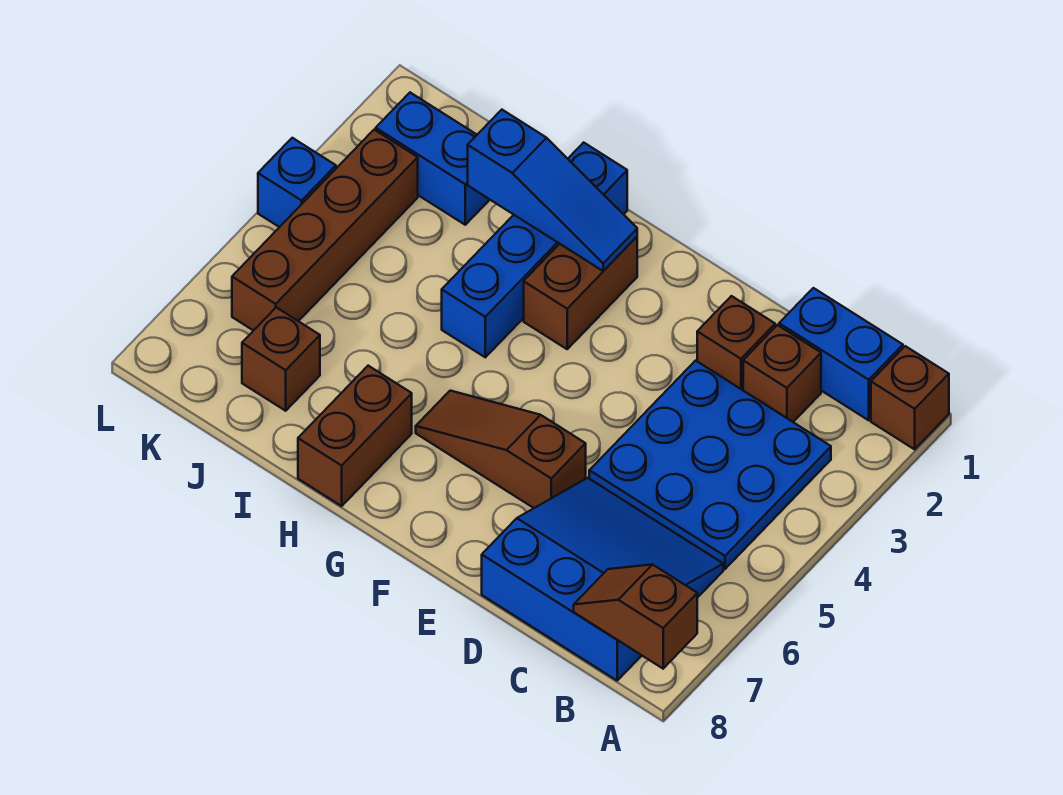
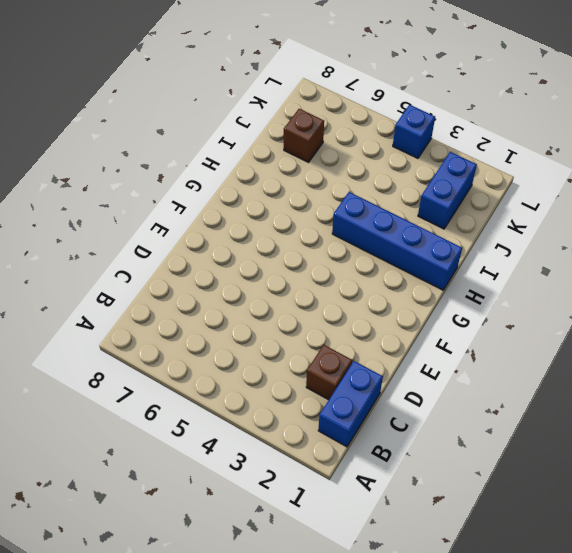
none -> brown 1x1 brick [871,346,949,449]
none -> blue 3x3 plate [589,361,831,569]
none -> blue 3x3 slope [482,478,723,680]

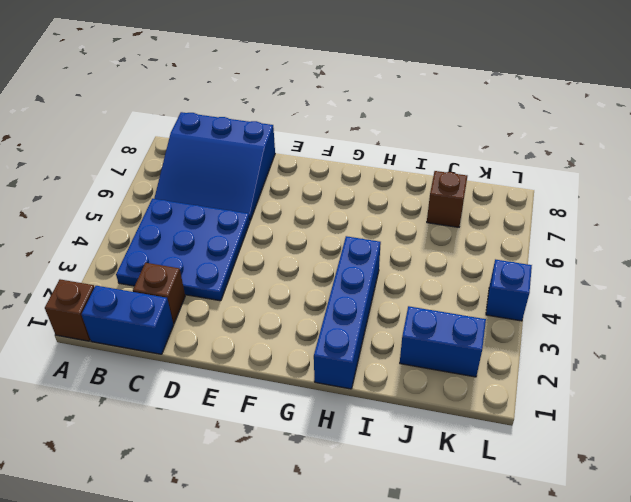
none -> brown 1x1 brick [697,296,775,390]
none -> brown 1x3 slope [416,391,586,508]
none -> brown 1x2 brick [524,237,637,349]

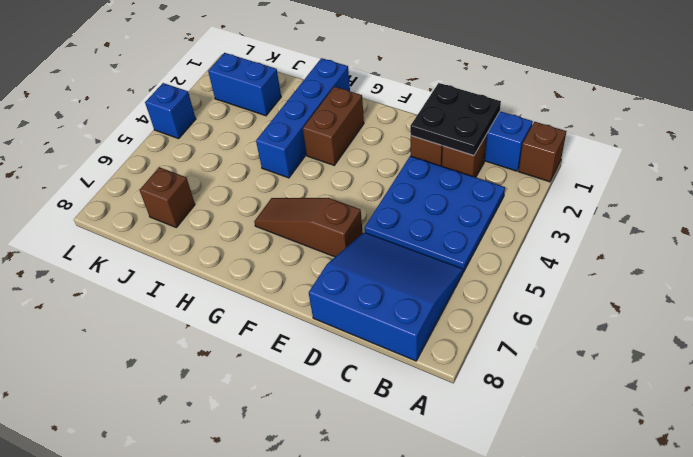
black 2x2 plate [410,83,501,156] -> none
none -> brown 1x2 brick [298,366,412,506]
none -> brown 1x4 brick [232,130,418,331]
none -> brown 1x2 slope [574,565,697,669]

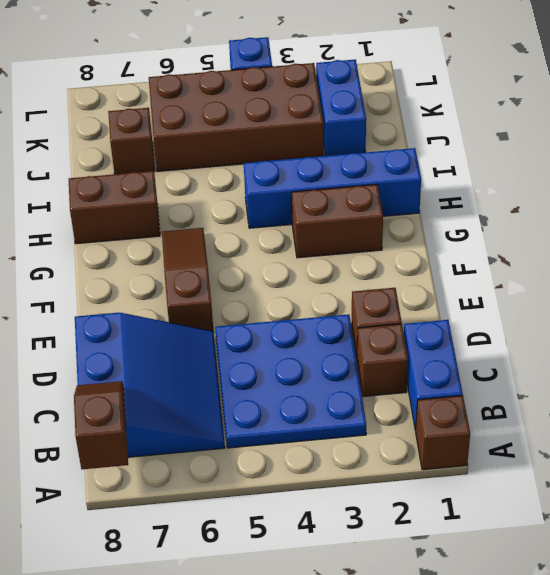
brown 2x4 brick [149,63,324,171] -> brown 1x4 brick [232,130,418,331]
none -> blue 1x3 slope [468,110,637,271]

